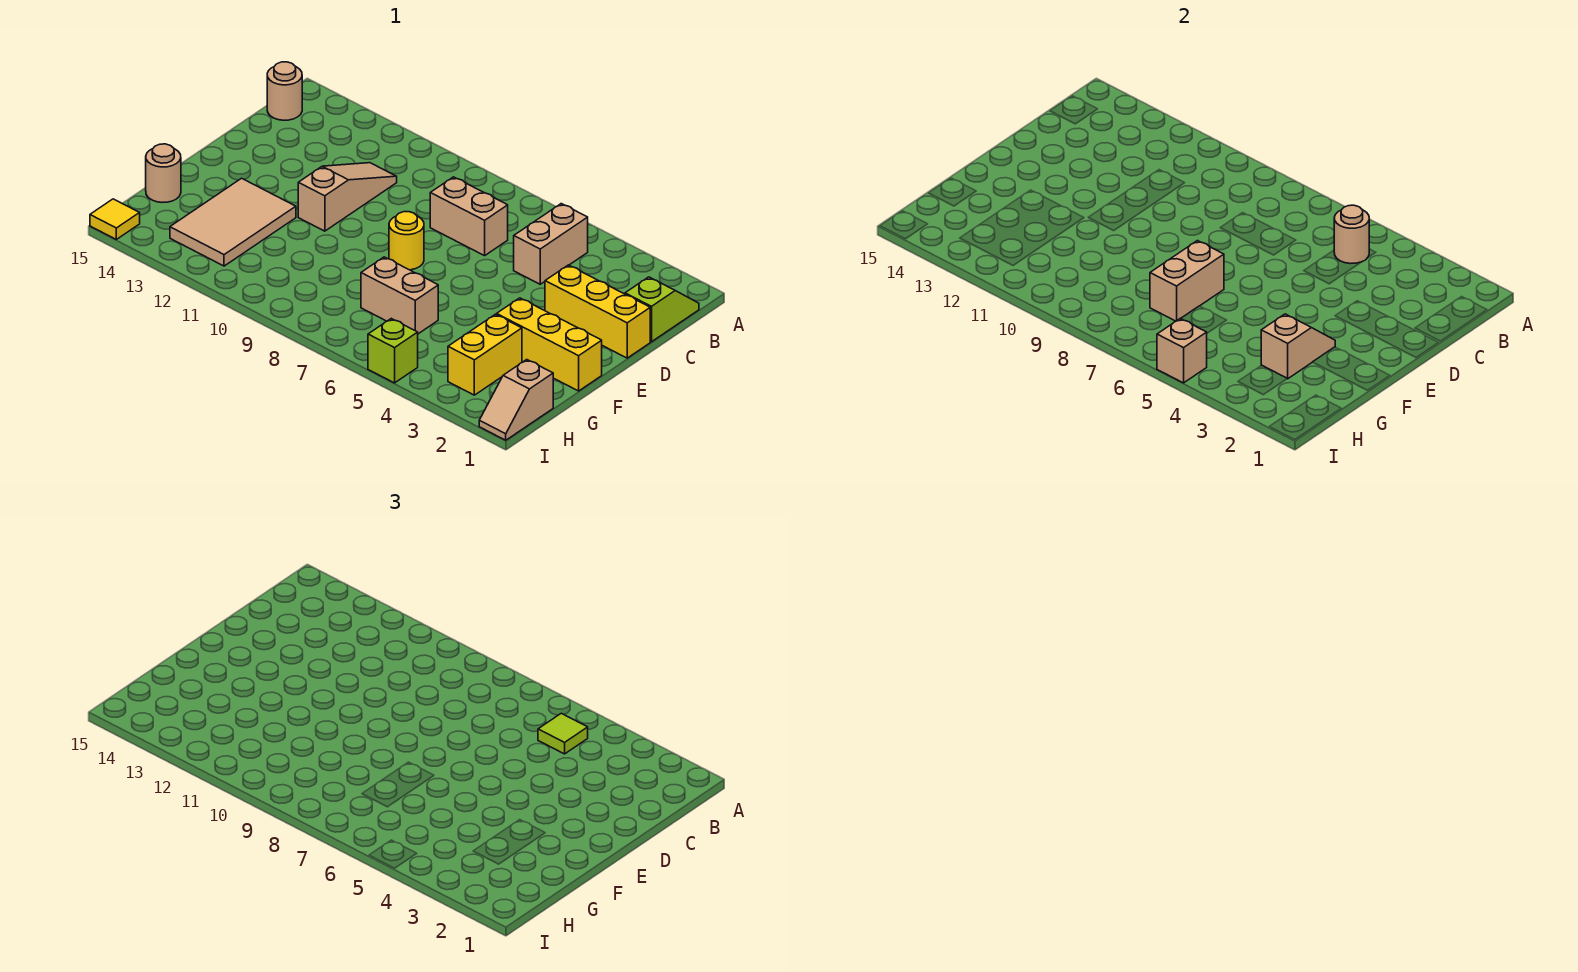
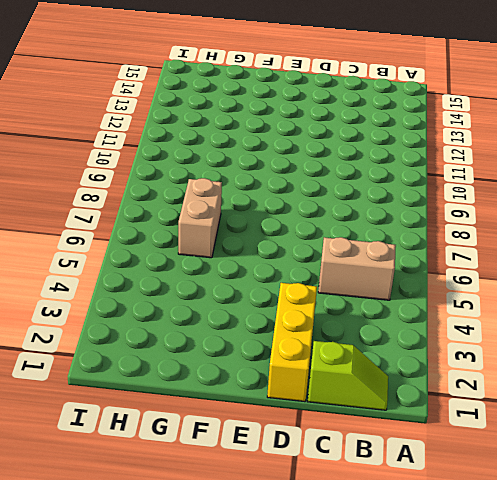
none -> tan 1x1 round brick [267,62,302,120]
none -> tan 1x2 brick [430,177,508,256]
none -> tan 1x3 slope [298,163,397,231]

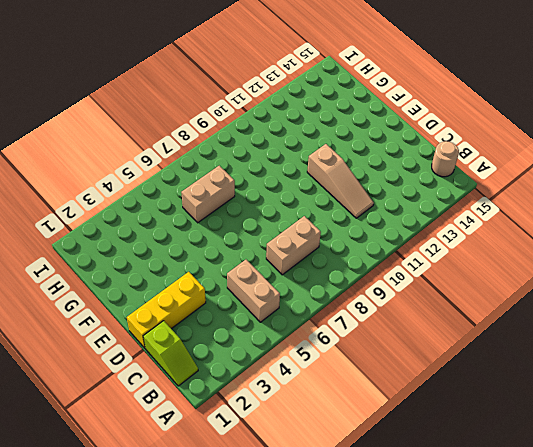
none -> yellow 1x1 round brick [389,212,424,270]
none -> yellow 1x3 brick [497,298,602,391]
none -> tan 2x3 tile [170,178,296,266]

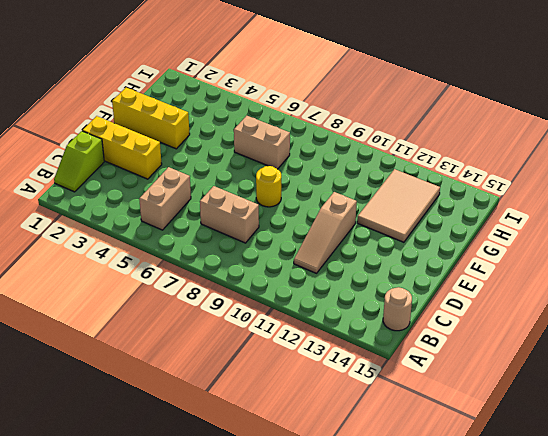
none -> yellow 1x2 brick [448,314,522,395]
none -> tan 1x1 round brick [146,144,181,202]
none -> tan 1x2 slope [479,360,553,440]

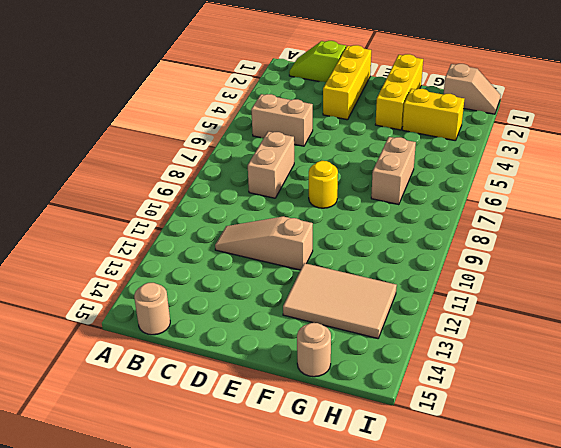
none -> lime 1x1 brick [368,319,418,383]
none -> yellow 1x1 tile [90,199,140,239]
none -> tan 1x1 round brick [1334,205,1369,264]

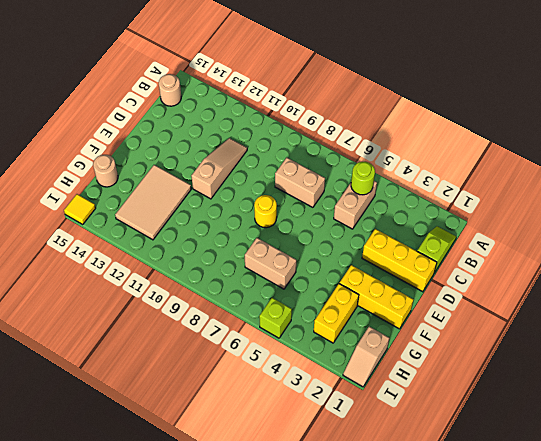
lime 1x1 round brick [351,162,375,195] -> tan 1x1 round brick [1334,205,1369,264]
none -> tan 1x2 slope [1261,314,1335,379]
none -> tan 1x2 brick [1150,241,1224,321]
none -> tan 1x1 brick [1157,319,1207,383]

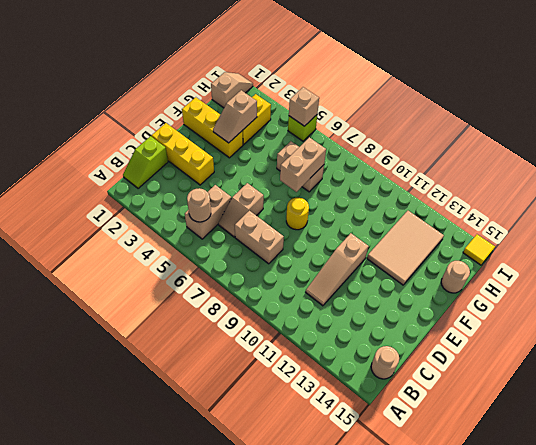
tan 1x2 slope [218,183,264,237] -> none
none -> lime 1x1 tile [538,713,588,754]

